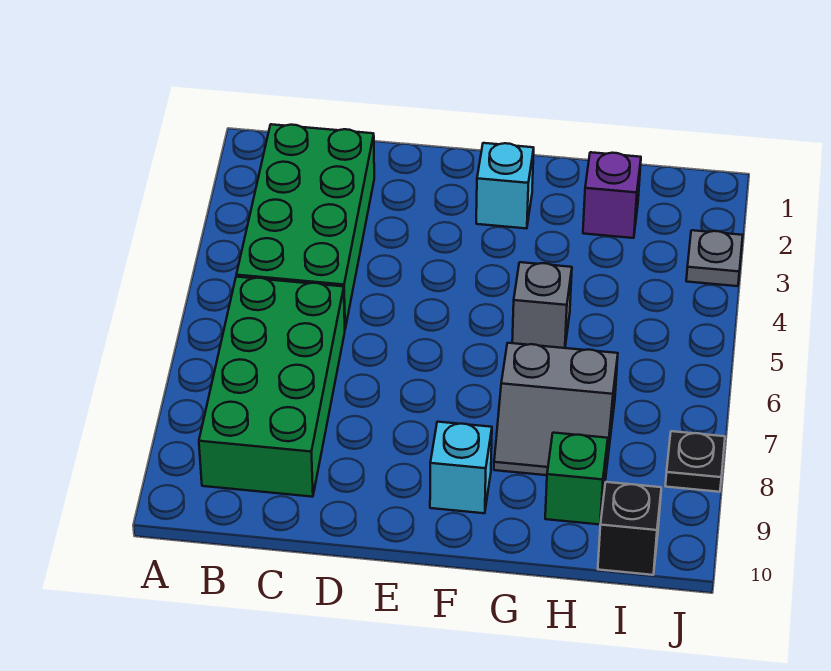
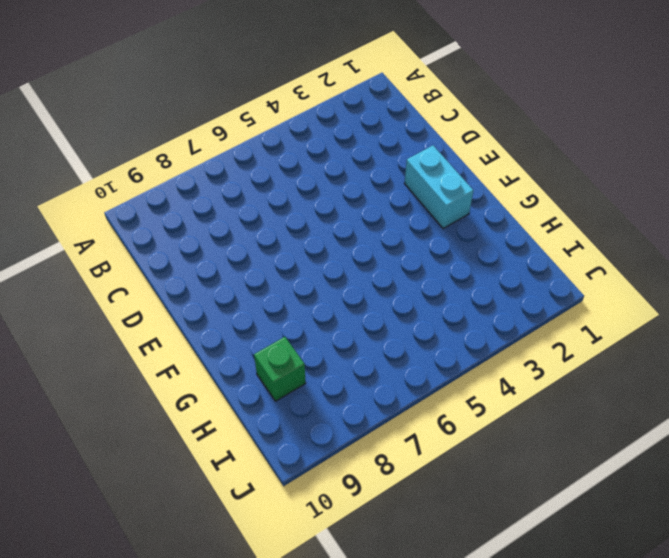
cyan 1x2 brick [405,146,473,229] -> cyan 1x1 brick [476,143,534,229]
none -> green 2x4 brick [236,124,374,328]
none -> green 2x4 brick [199,277,345,497]

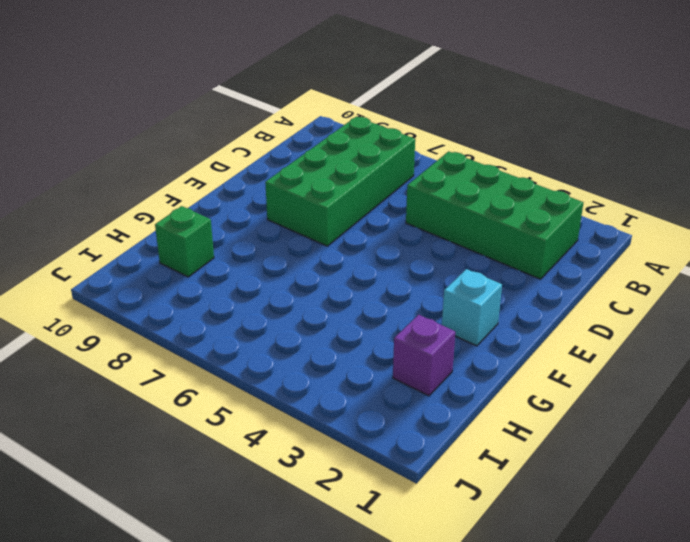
green 2x4 brick [265,117,415,246] -> green 2x4 brick turned to [199,277,345,497]
none -> cyan 1x1 brick [430,422,492,513]
none -> grey 1x1 brick [512,262,572,348]

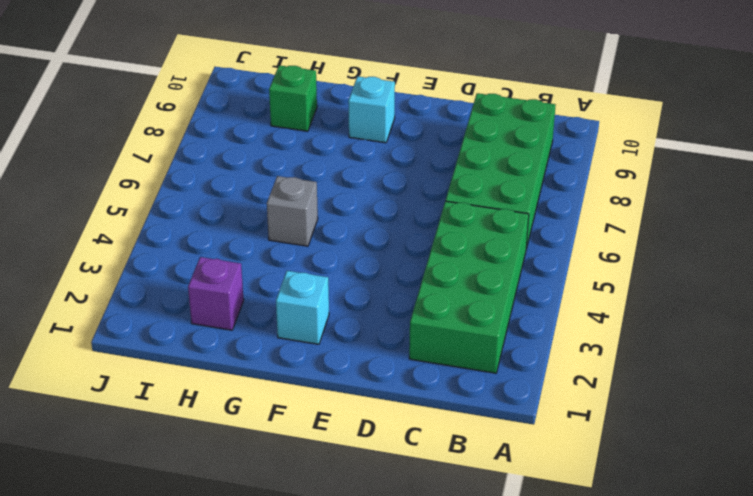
none -> grey 2x2 slope [494,343,618,478]
none -> black 1x1 brick [598,482,661,575]

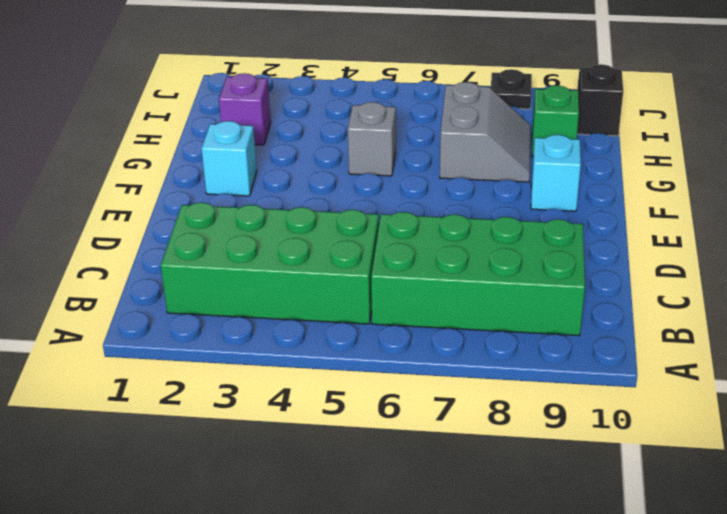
none -> grey 1x1 plate [686,230,743,286]

